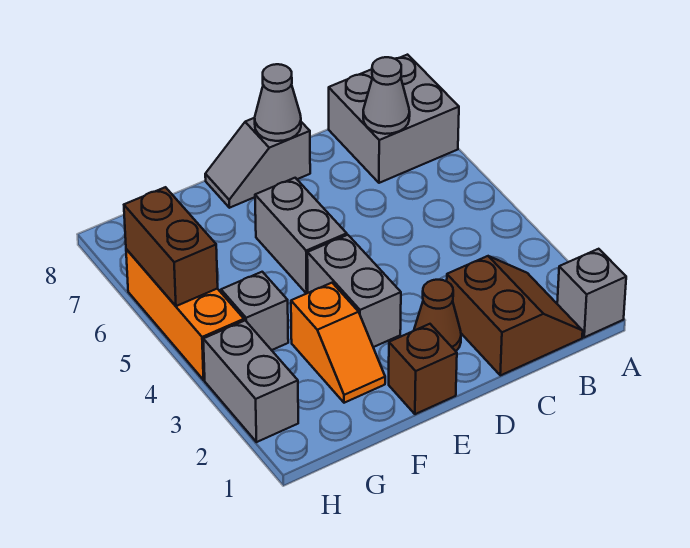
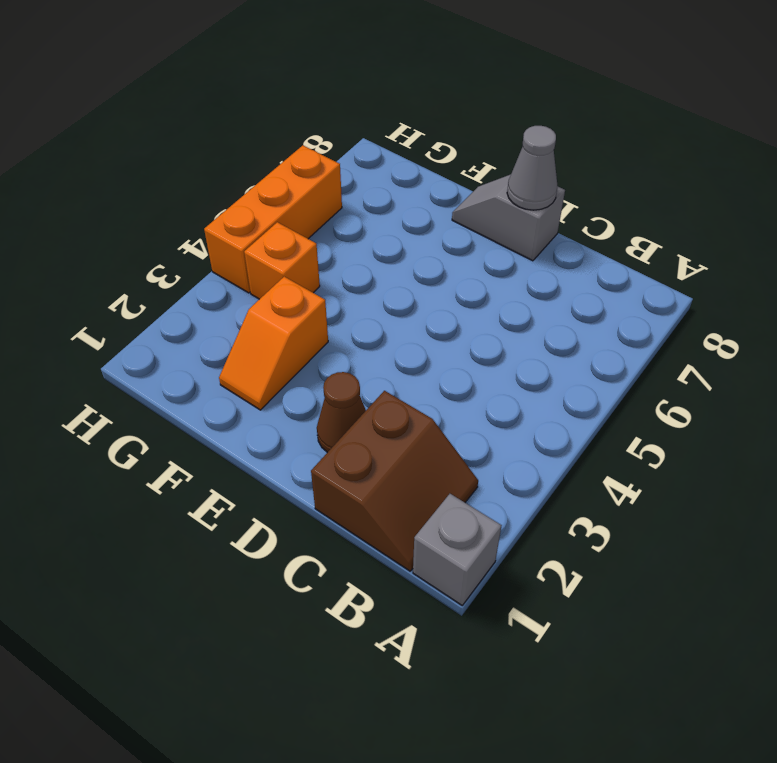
orange 1x1 brick [244,222,320,299] -> grey 1x1 brick [221,272,288,350]
none -> grey 2x2 brick [329,55,459,183]
none -> brown 1x1 brick [389,324,457,414]
none -> grey 1x2 brick [307,235,401,347]

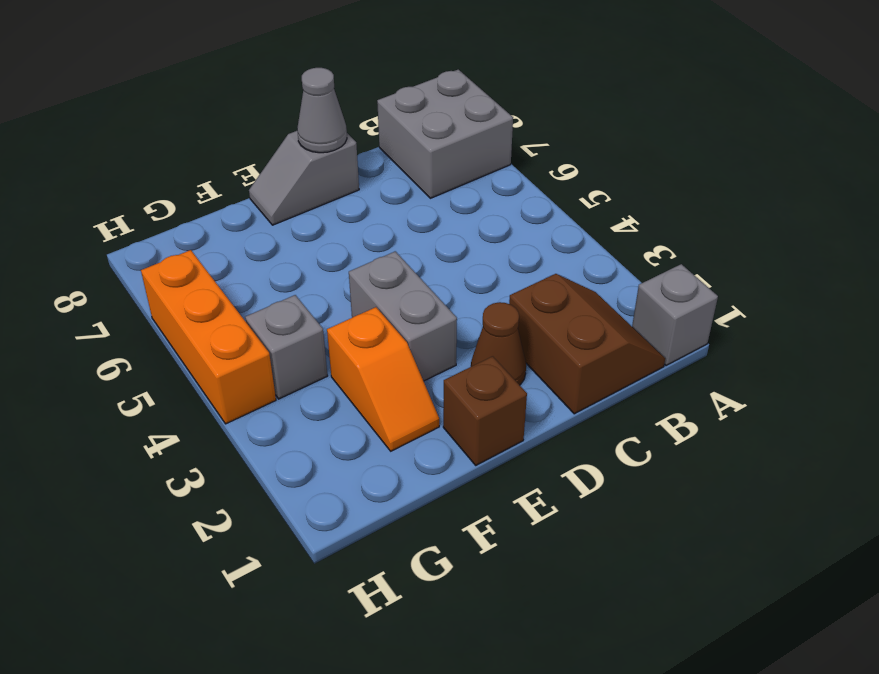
none -> grey 1x2 brick [255,178,347,294]
none -> grey 1x2 brick [203,321,298,442]
none -> grey 1x1 cone [363,57,410,134]

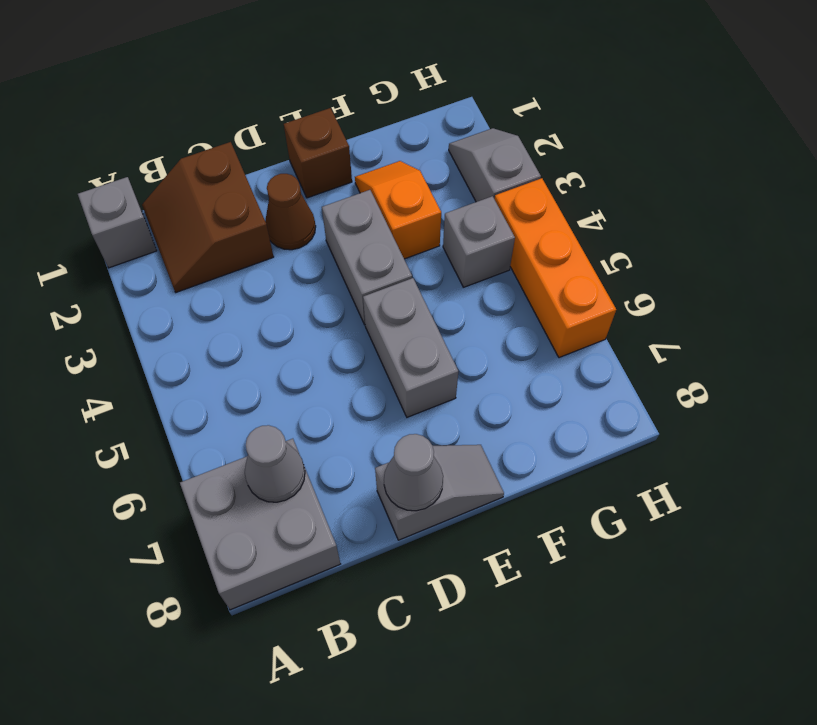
grey 1x2 slope [449,128,541,202] -> grey 1x2 brick [203,321,298,442]
none -> brown 1x2 brick [124,187,218,306]

